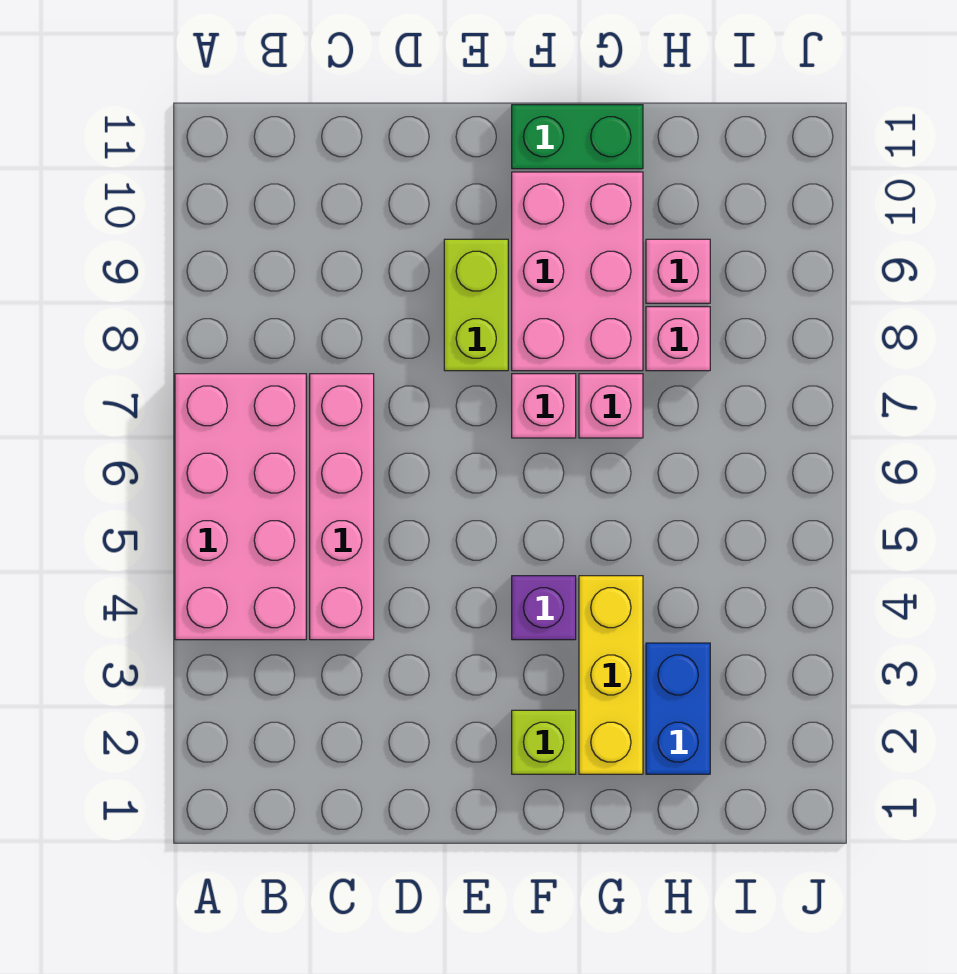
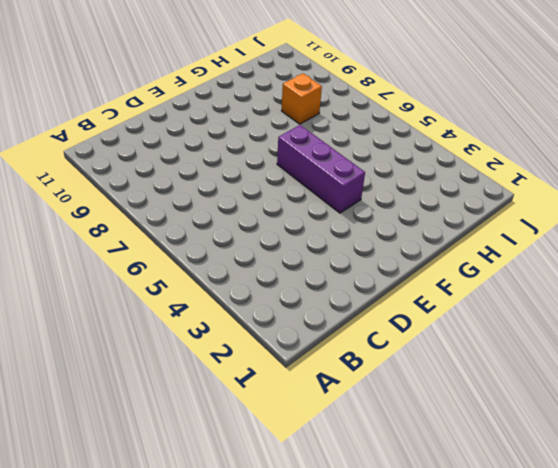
purple 1x3 brick [277,125,365,213] -> purple 1x1 brick [512,576,576,640]
orange 1x1 brick [281,74,322,124] -> pink 1x1 brick [646,307,710,371]
none -> pink 2x4 brick [175,374,306,640]
none -> pink 1x4 brick [310,374,374,640]
none -> lime 1x2 brick [444,239,508,371]

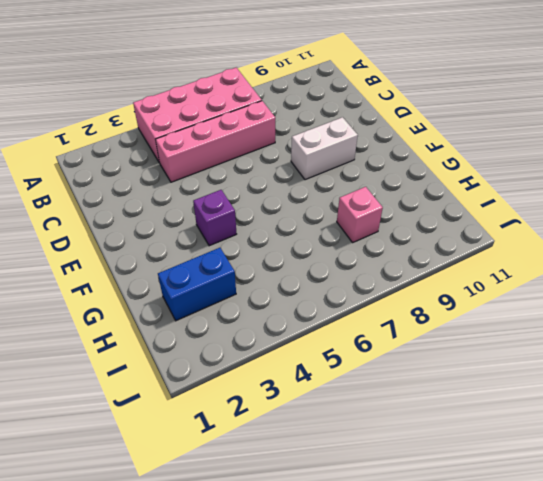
white 1x2 brick [291,117,358,180] -> lime 1x2 brick [444,239,508,371]
none -> lime 1x1 brick [512,710,576,774]
none -> pink 1x1 brick [512,374,576,438]
none -> pink 2x3 brick [512,172,643,371]

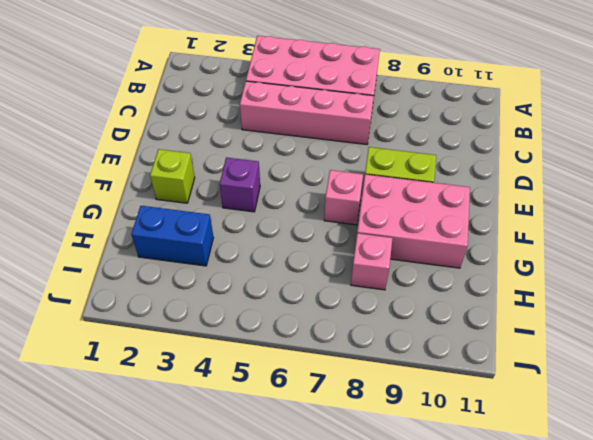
none -> green 1x2 brick [512,105,643,169]
none -> yellow 1x3 brick [579,576,643,774]
none -> pink 1x1 brick [579,374,643,438]

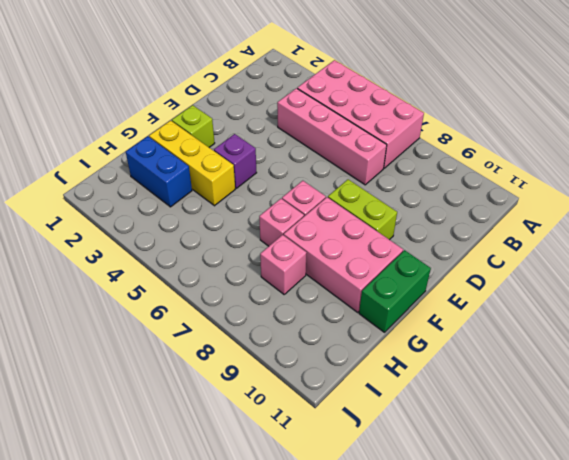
none -> pink 1x1 brick [646,239,710,303]

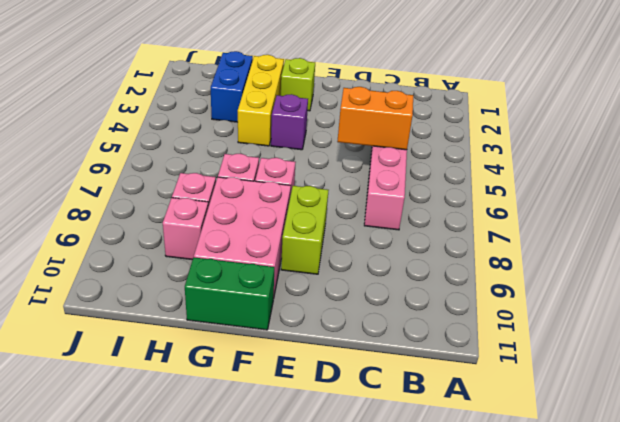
orange 1x2 brick [337,87,413,150] -> none
none -> pink 2x4 brick [175,374,306,640]

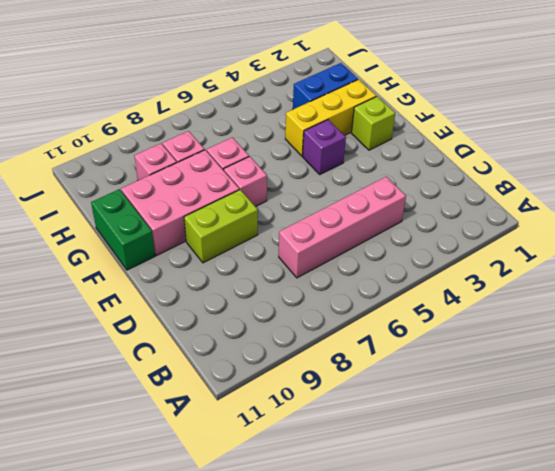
none -> pink 2x4 brick [175,374,306,640]

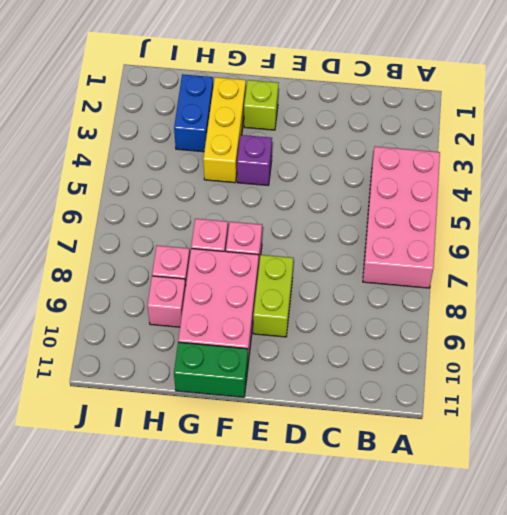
none -> pink 1x4 brick [310,374,374,640]

